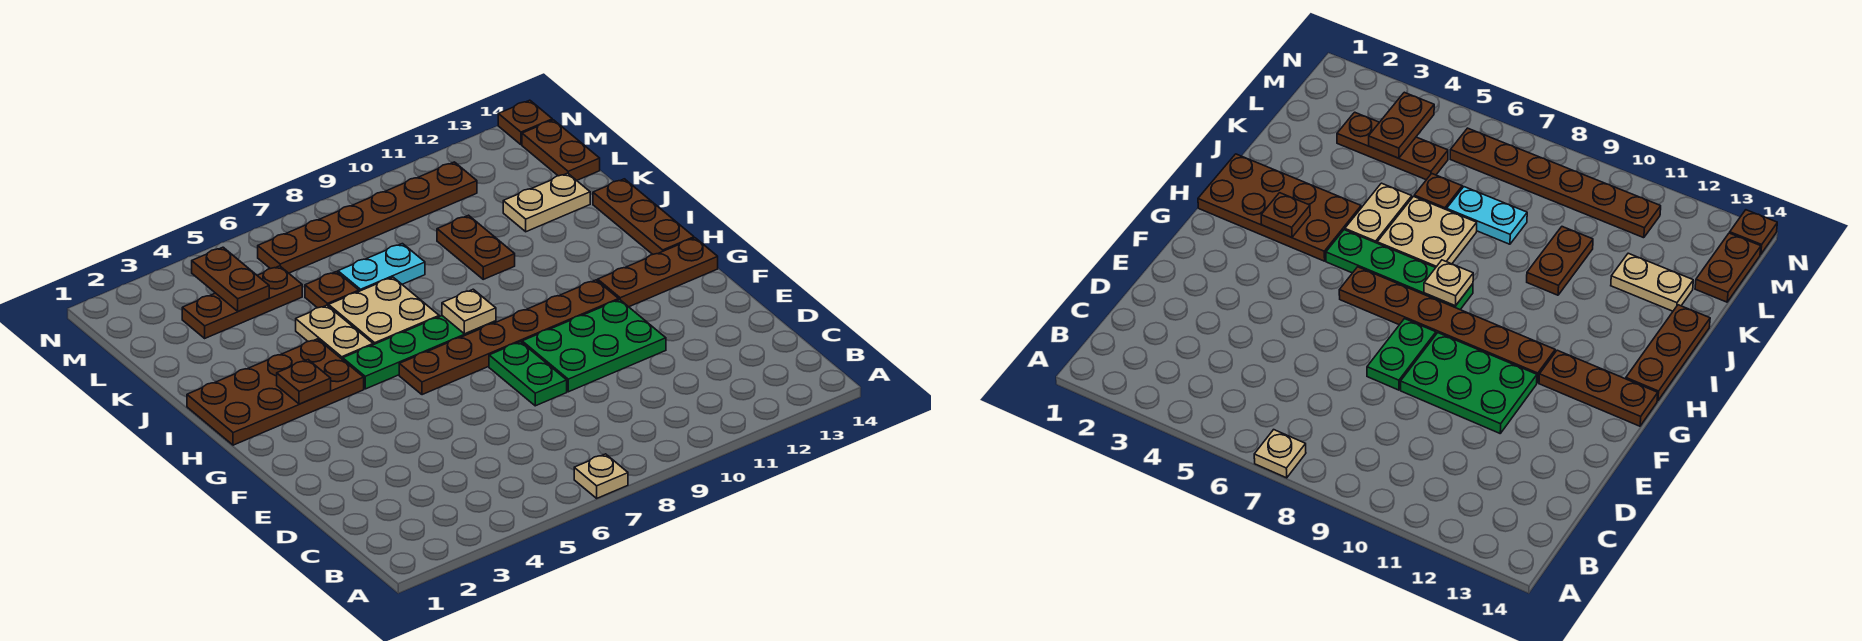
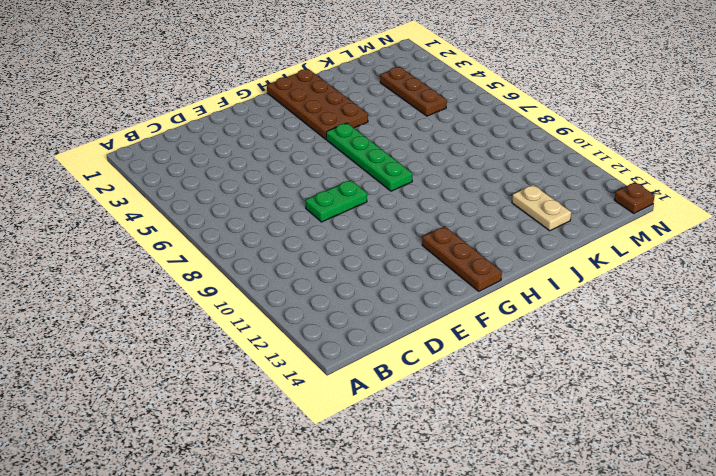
none -> tan 1x1 plate [574,454,628,498]
none -> green 2x3 plate [522,300,666,392]
none -> brown 1x6 plate [399,280,619,395]

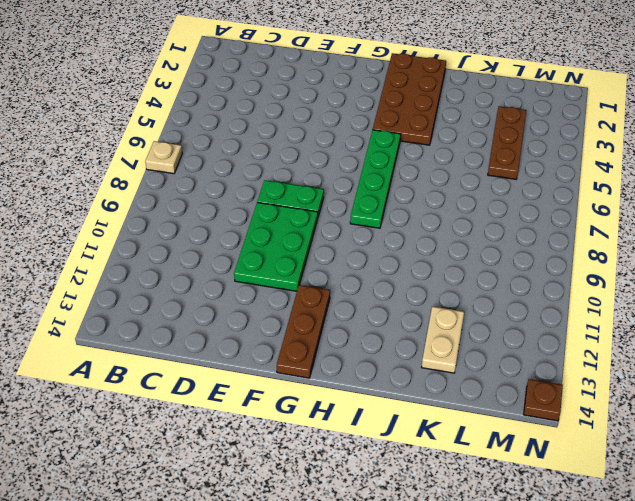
none -> brown 1x6 plate [399,280,619,395]
none -> brown 1x3 plate [593,179,694,254]
none -> tan 1x2 plate [296,305,373,360]

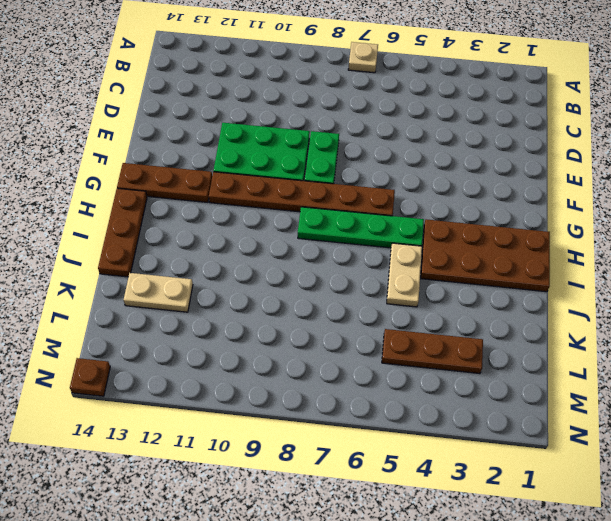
none -> tan 2x2 plate [329,277,439,345]
none -> brown 1x2 plate [437,215,515,279]
none -> brown 1x1 plate [305,272,359,308]

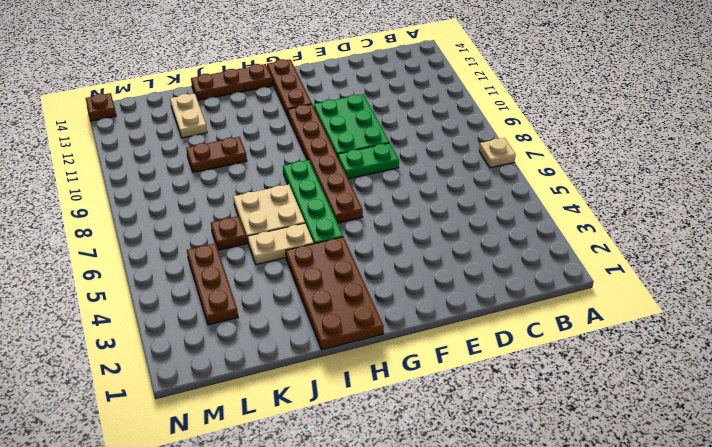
none -> cyan 1x2 plate [338,244,425,291]
none -> brown 1x2 plate [522,120,600,180]
none -> brown 1x6 plate [258,162,477,273]

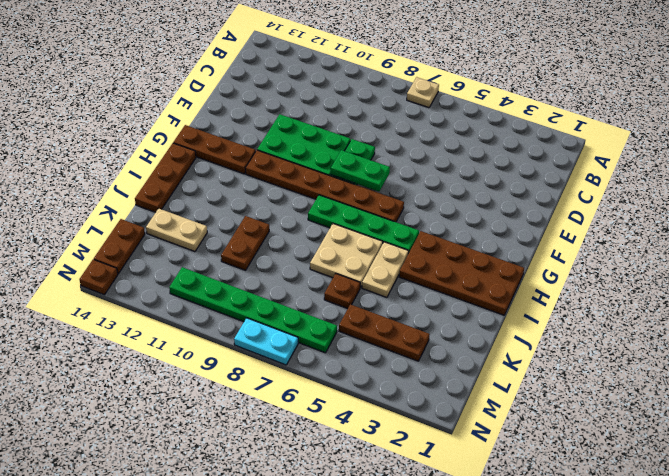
green 1x2 plate [331,150,390,191] -> none
green 1x6 plate [169,267,337,353] -> brown 1x6 plate [258,162,477,273]
cyan 1x2 plate [234,318,298,365] -> cyan 1x2 plate moved to [338,244,425,291]
none -> brown 1x1 plate [277,360,331,404]
none -> tan 1x1 plate [442,289,496,334]
none -> brown 1x2 plate [192,247,269,311]

